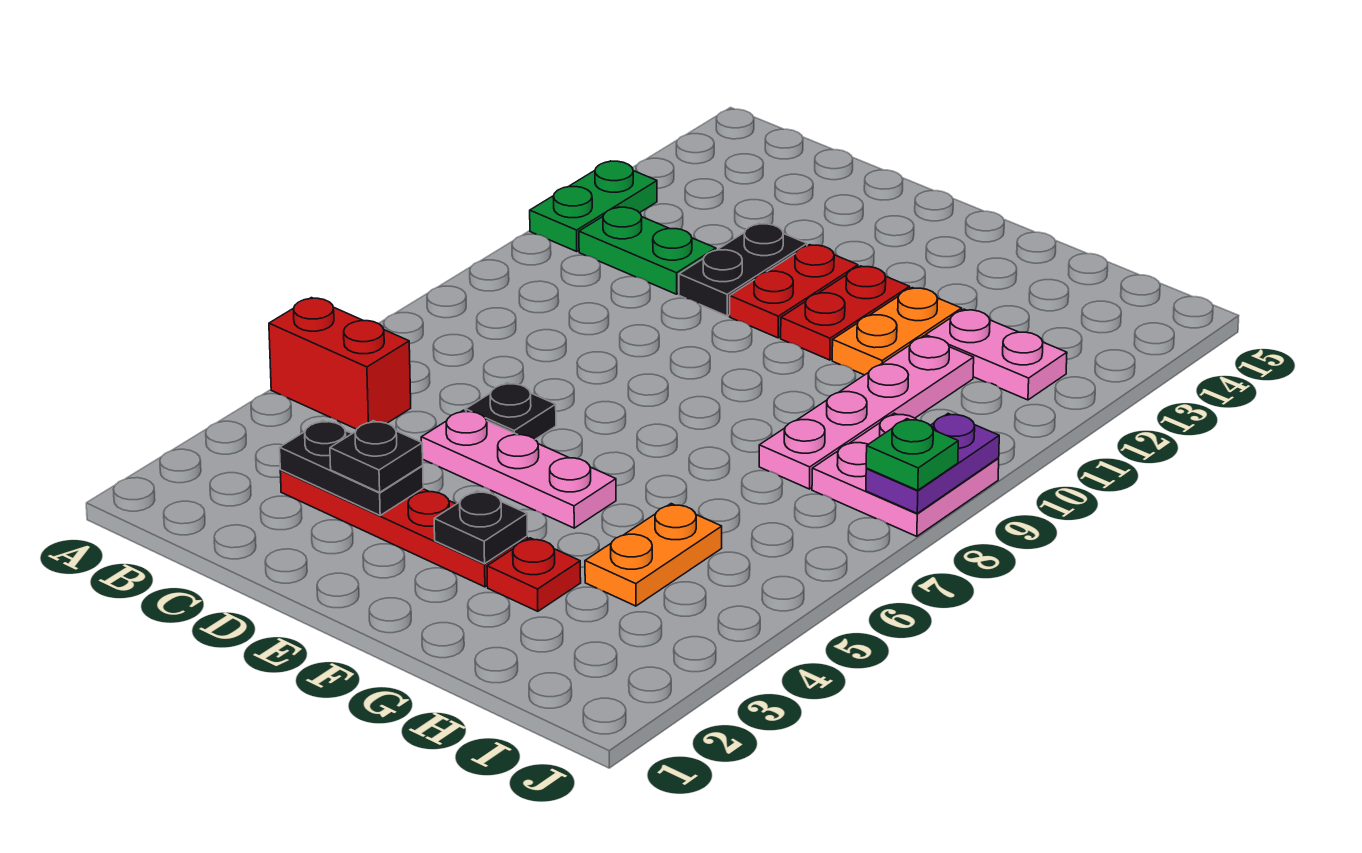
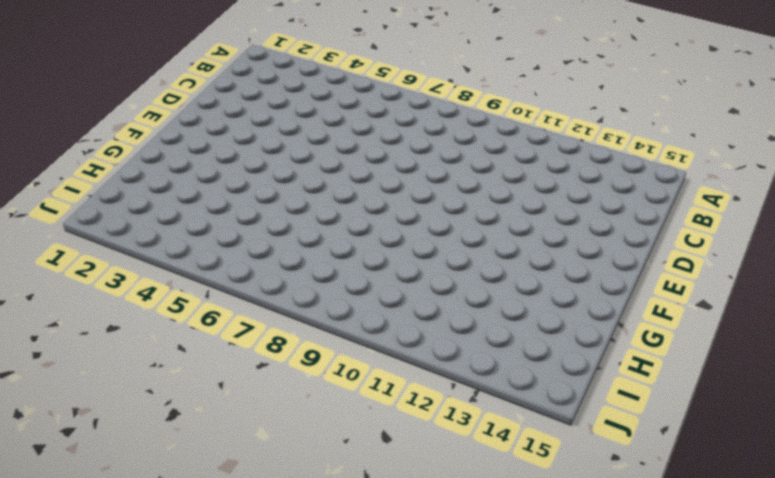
none -> red 1x2 brick [269,298,411,429]
none -> green 1x2 plate [530,161,657,251]
none -> green 1x2 plate [579,207,716,294]

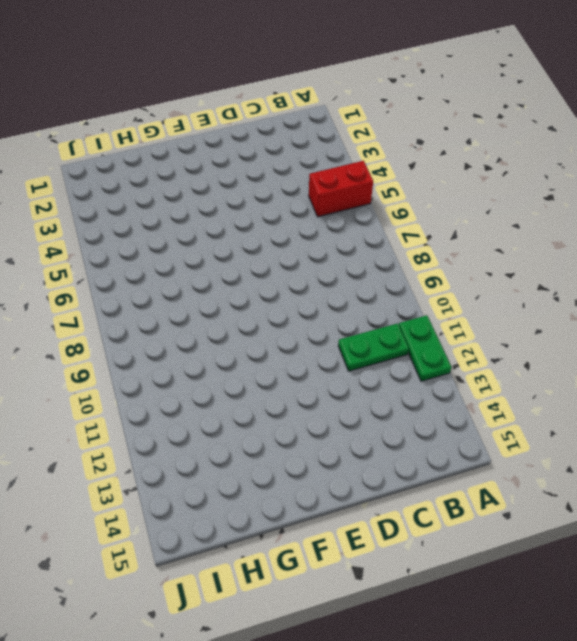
none -> red 1x4 plate [280,470,528,587]
none -> pink 1x3 plate [421,410,616,528]
none -> black 1x1 plate [466,383,556,439]

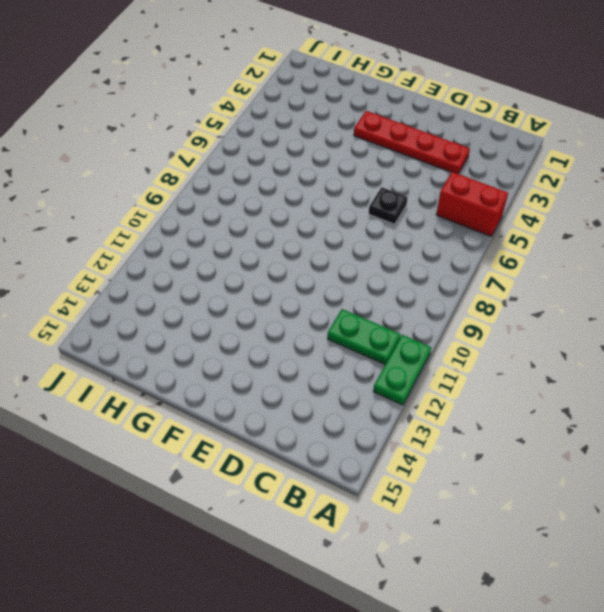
none -> pink 1x3 plate [421,410,616,528]
none -> black 1x2 plate [679,223,807,316]
none -> red 1x2 plate [730,245,858,338]

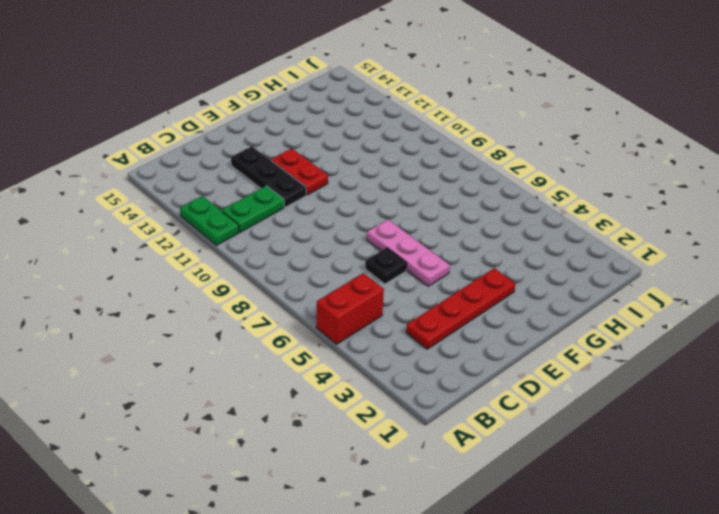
black 1x3 plate [231,146,306,207] -> black 1x2 plate [679,223,807,316]
pink 1x3 plate [367,220,450,286] -> pink 1x3 plate turned to [421,410,616,528]
none -> red 1x2 plate [781,266,910,360]
none -> red 1x1 plate [487,538,581,611]
none -> orange 1x2 plate [832,288,962,375]

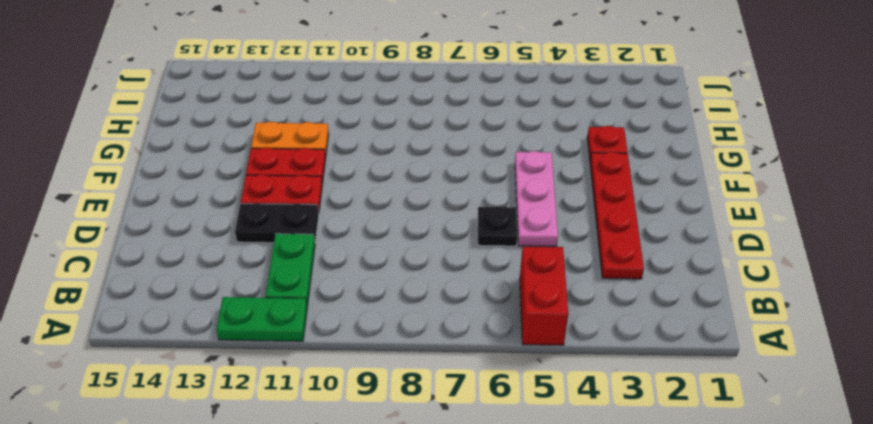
none -> orange 1x2 plate [585,504,722,606]
none -> pink 1x4 plate [759,336,974,489]
none -> pink 1x2 plate [926,309,1067,400]

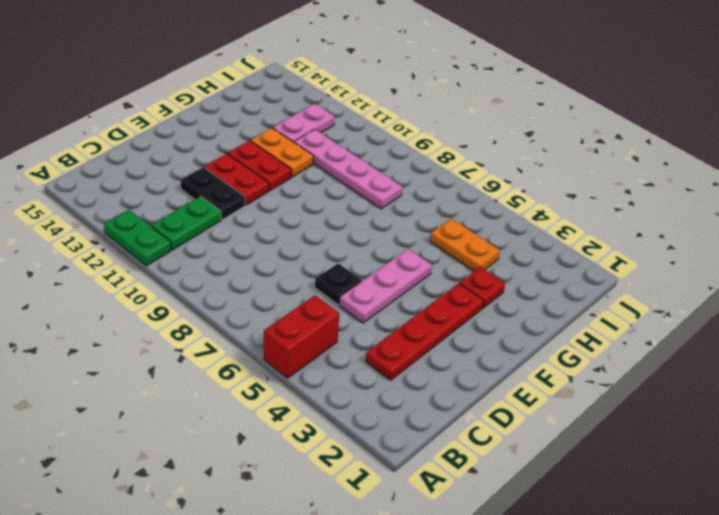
none -> pink 2x2 plate [812,413,999,536]
none -> black 1x2 plate [280,421,423,515]
none -> black 1x1 plate [434,491,527,564]

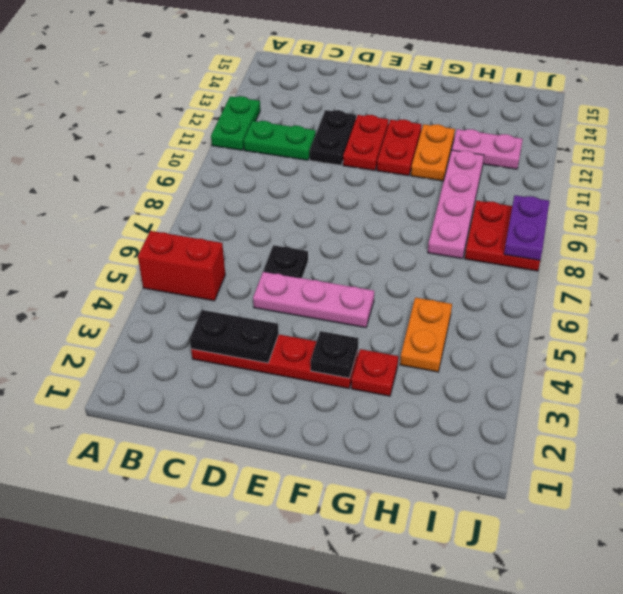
red 2x2 plate [465,201,540,271] -> pink 2x2 plate [812,413,999,536]
none -> black 1x1 plate [330,421,423,492]
none -> green 1x1 plate [866,419,958,490]

